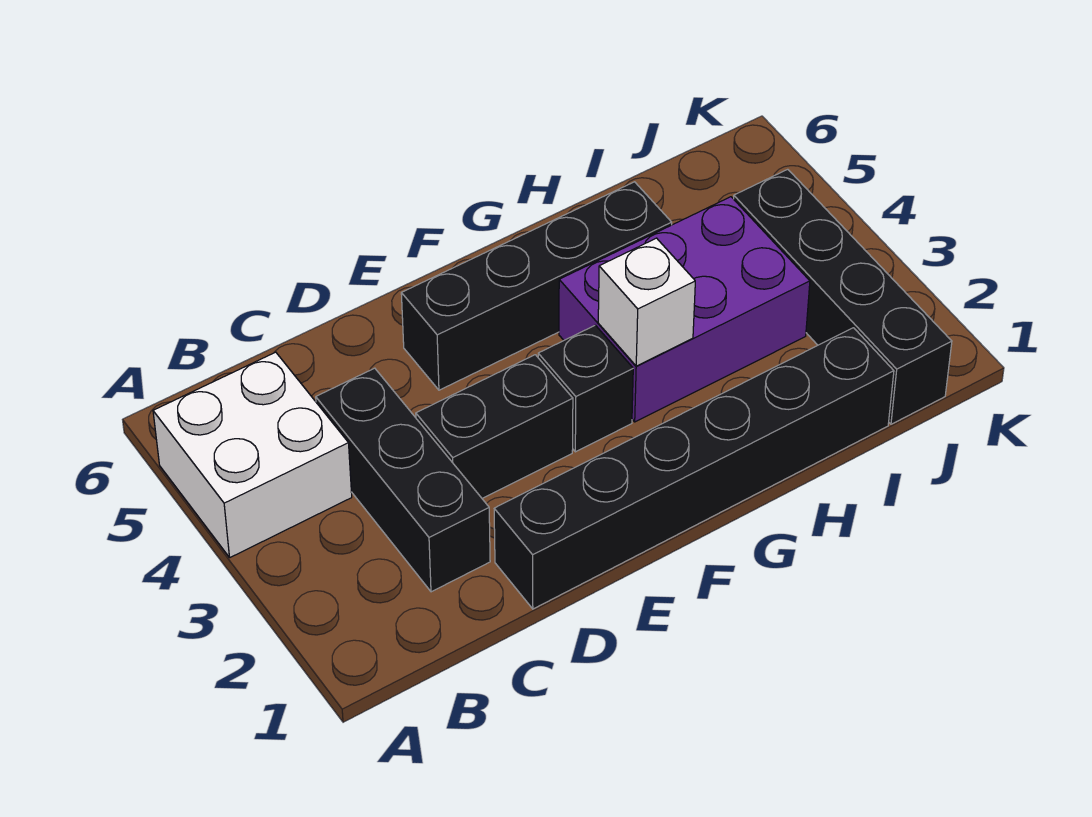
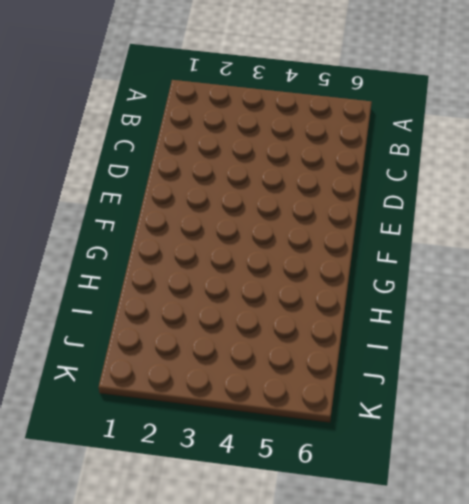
none -> white 2x2 brick [153,352,352,557]
none -> black 1x3 brick [316,368,490,592]

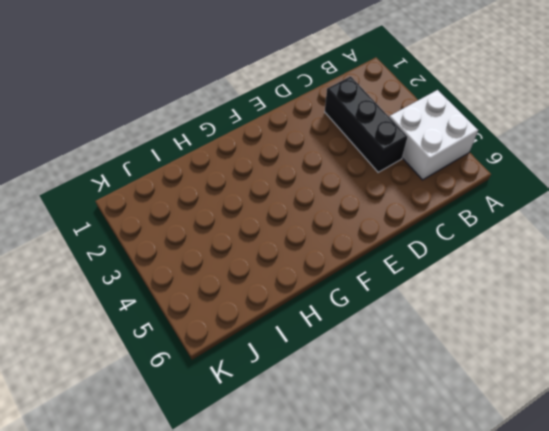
none -> black 1x6 brick [494,328,894,609]
none -> black 1x2 brick [416,355,573,498]

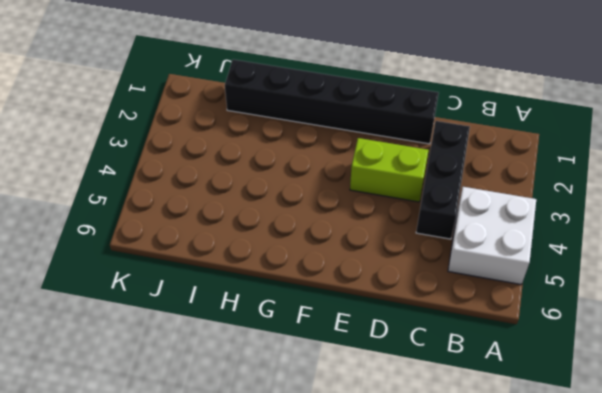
lime 1x2 brick [350,138,429,202] -> black 1x2 brick [416,355,573,498]
none -> black 1x4 brick [401,182,672,390]
none -> black 1x1 brick [538,325,633,452]

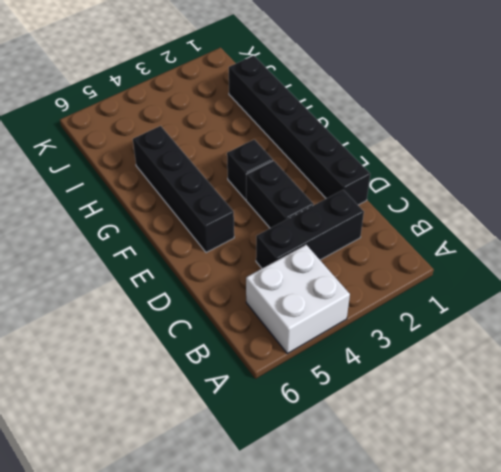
none -> purple 2x3 brick [559,197,810,422]
none -> black 1x4 brick [734,169,952,424]

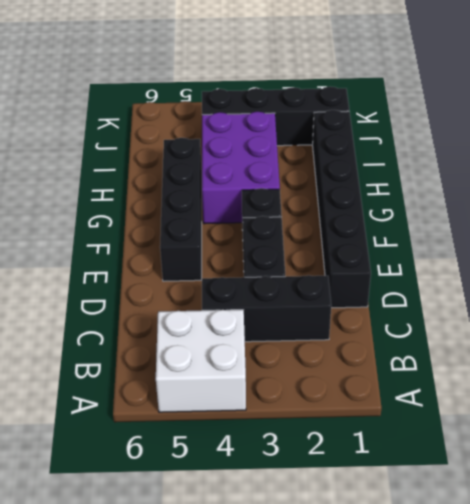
none -> white 1x1 brick [598,238,695,366]

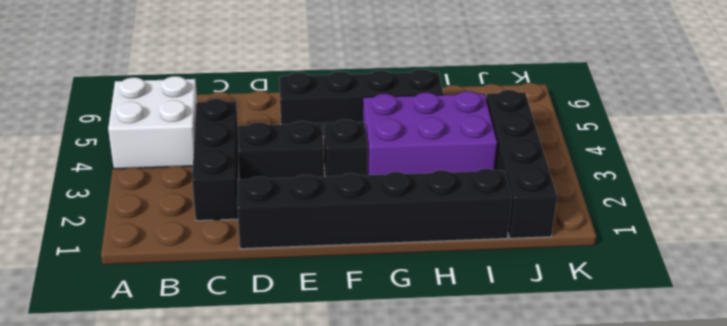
none -> white 1x1 brick [598,238,695,366]

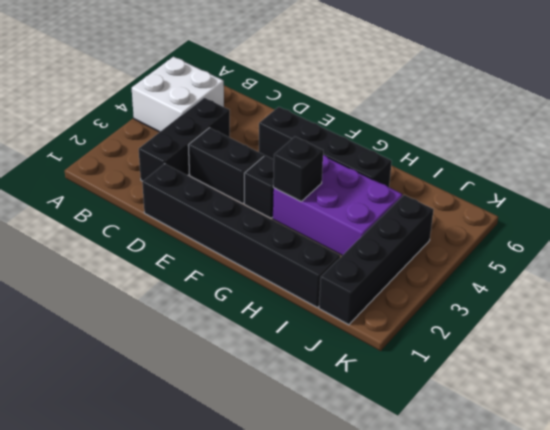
black 1x1 brick [273,137,323,201] -> white 1x1 brick [598,238,695,366]

